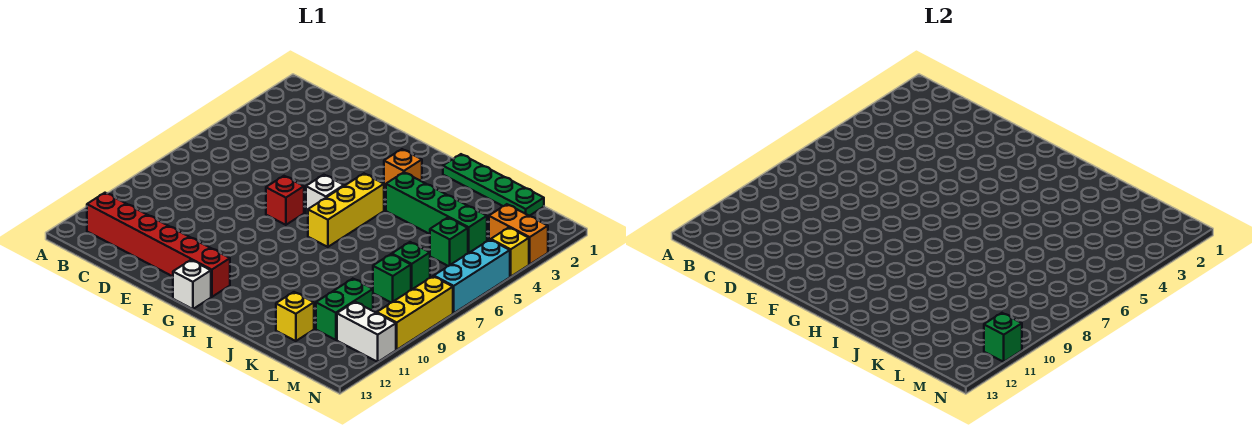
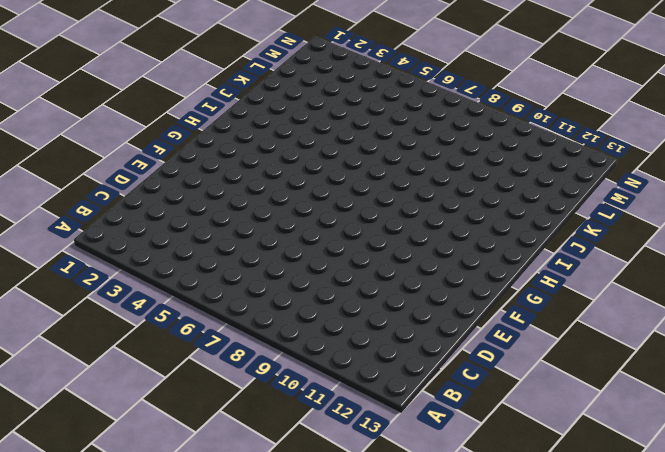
none -> red 1x6 brick [87,193,230,297]
none -> red 1x1 brick [266,176,304,225]
none -> white 1x1 brick [306,175,344,214]

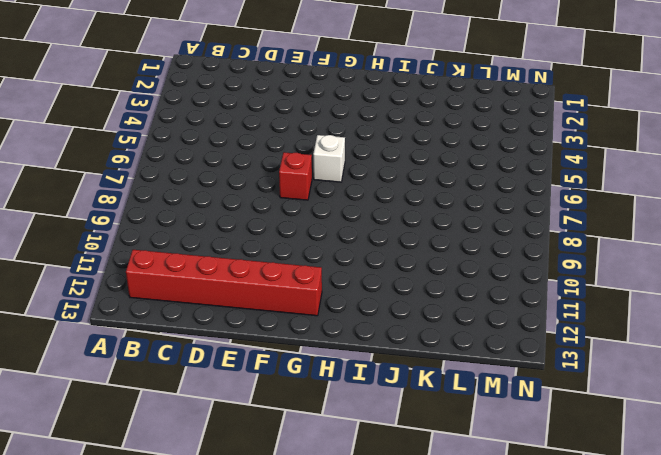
none -> white 1x1 brick [173,260,211,309]
none -> orange 1x1 brick [384,149,422,189]
none -> yellow 1x3 brick [308,174,384,247]

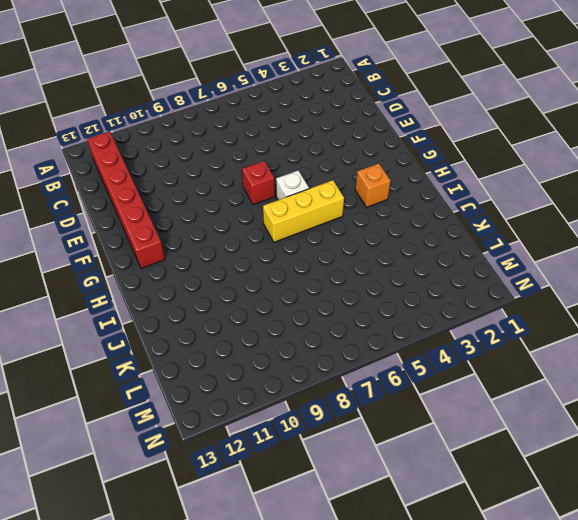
none -> white 1x1 brick [173,260,211,309]
none -> green 1x4 plate [443,154,544,216]
none -> green 1x4 brick [386,172,487,253]

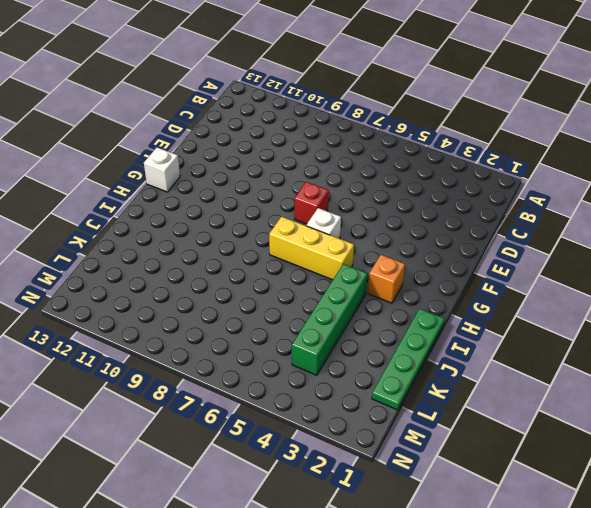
none -> red 1x6 brick [87,193,230,297]
none -> yellow 1x1 brick [276,292,314,341]
none -> green 1x1 brick [430,218,468,266]

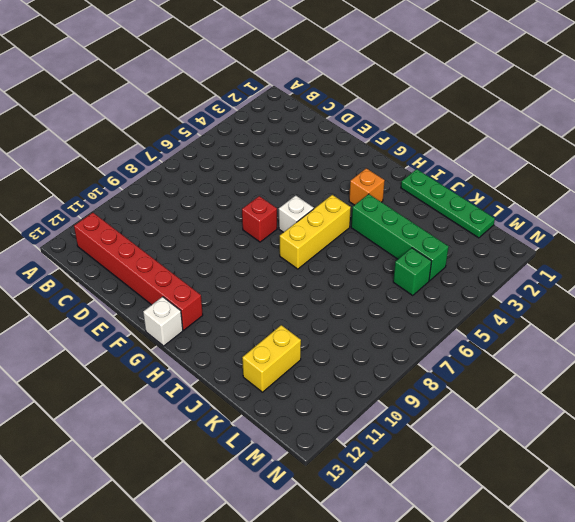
yellow 1x2 brick [242,325,301,392] -> yellow 1x1 brick [276,292,314,341]
none -> green 1x1 brick [392,242,430,290]
none -> green 1x1 brick [373,254,411,303]
none -> green 1x2 brick [316,279,373,340]

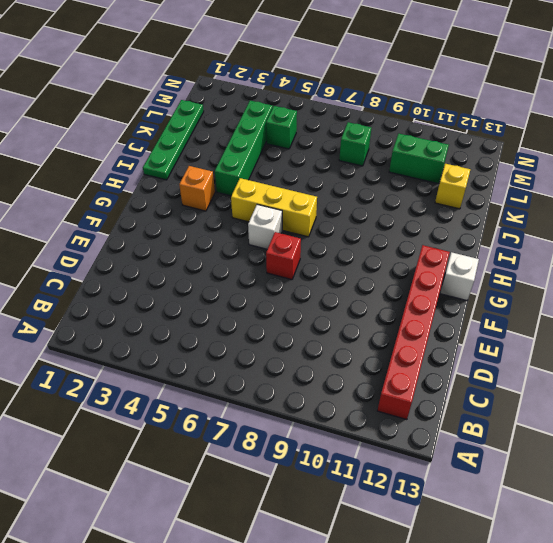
none -> green 1x1 brick [392,242,430,290]
none -> orange 1x2 brick [489,204,548,264]
none -> white 1x2 brick [337,302,396,362]

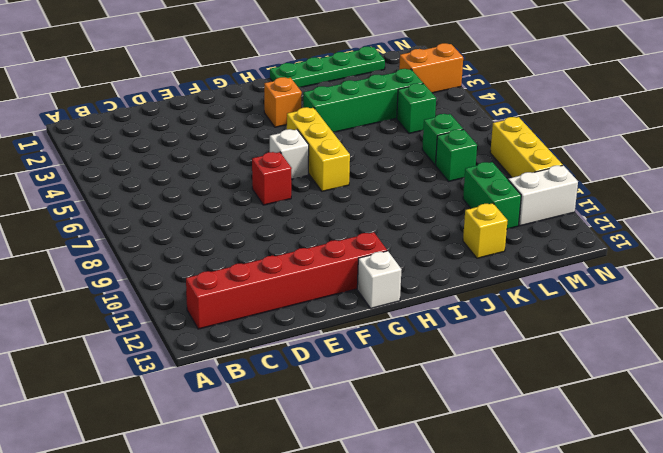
none -> yellow 1x1 brick [491,228,529,276]
none -> cyan 1x3 brick [434,240,510,313]
none -> green 1x1 brick [984,313,1022,362]

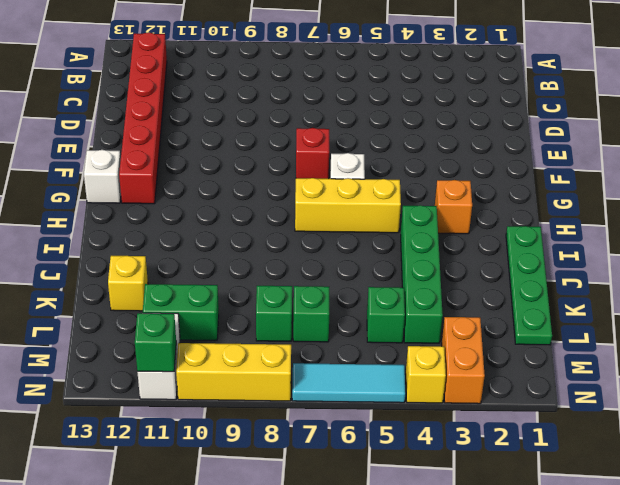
cyan 1x3 tile [292,363,405,403] -> cyan 1x3 brick [434,240,510,313]

